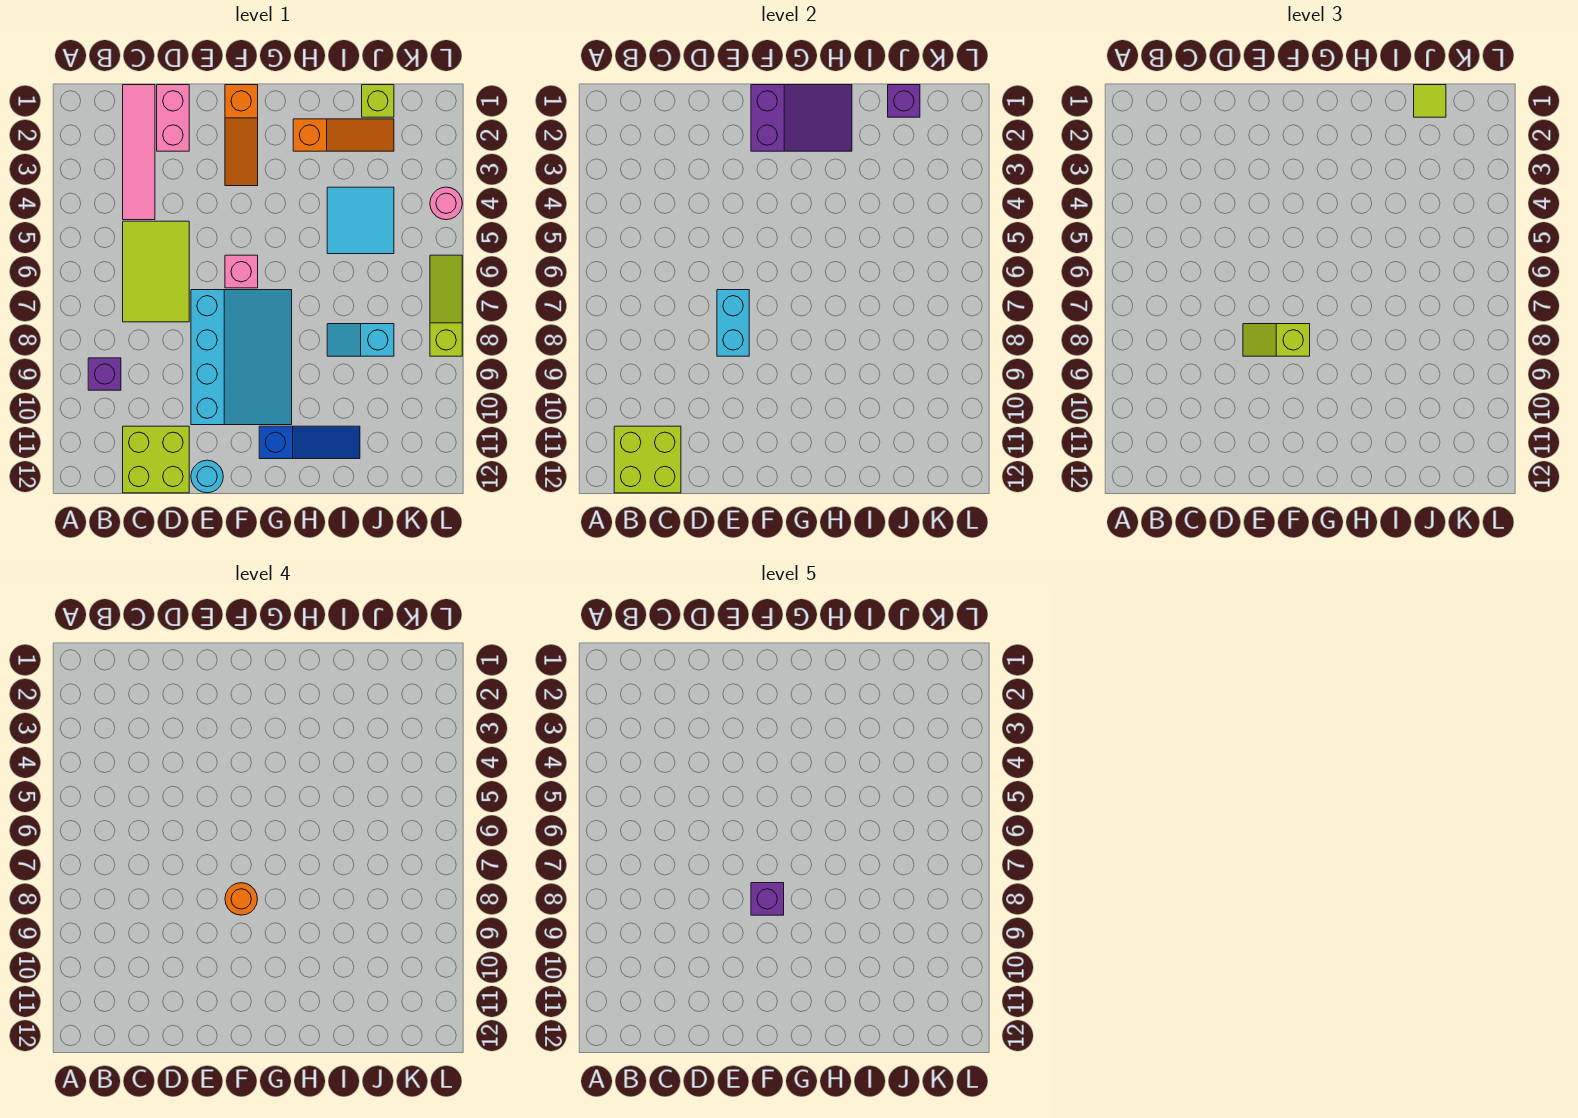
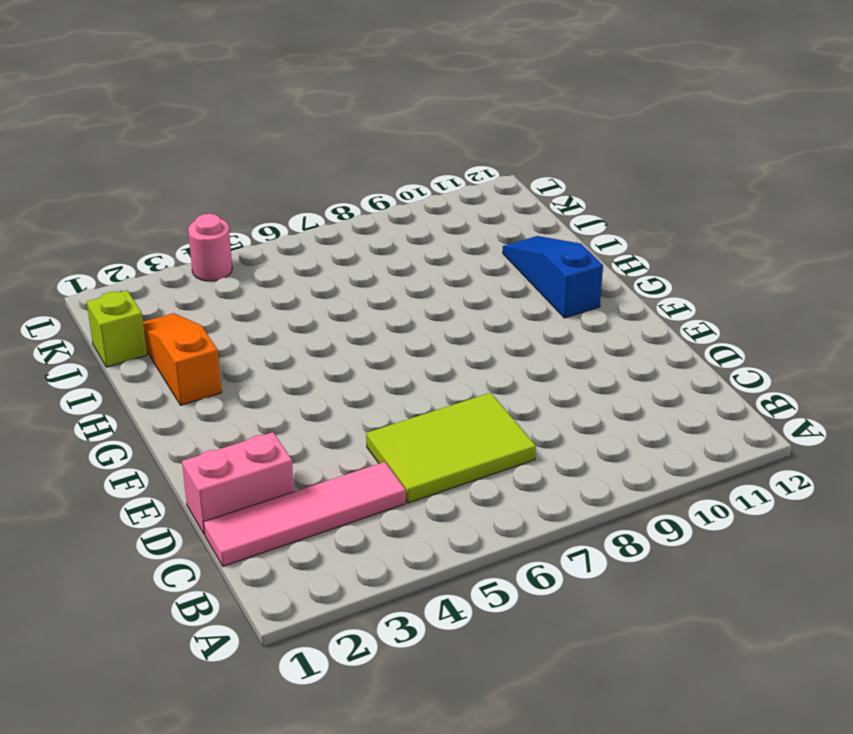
none -> purple 1x1 brick [88,358,121,390]
none -> lime 2x2 brick [123,426,189,493]
none -> cyan 3x4 slope [191,290,292,425]

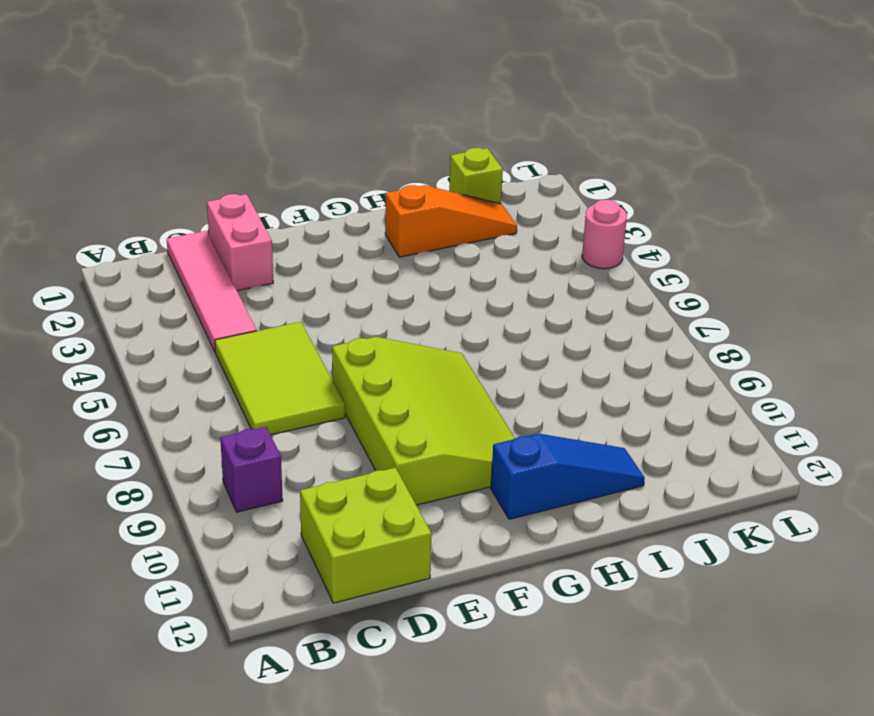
lime 3x4 slope [332,337,515,505] -> cyan 3x4 slope [191,290,292,425]
none -> cyan 1x1 round brick [191,460,223,493]
none -> orange 1x3 slope [225,85,258,186]
none -> pink 1x1 brick [225,255,258,288]

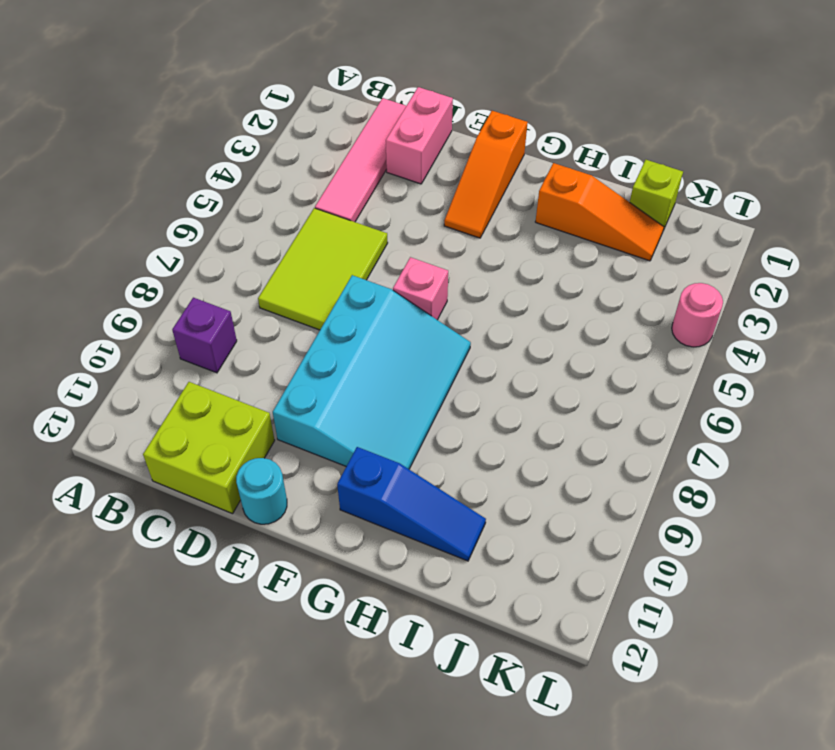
none -> cyan 2x2 tile [327,187,394,254]
none -> cyan 1x2 slope [327,324,394,356]
none -> lime 1x3 slope [430,255,462,356]

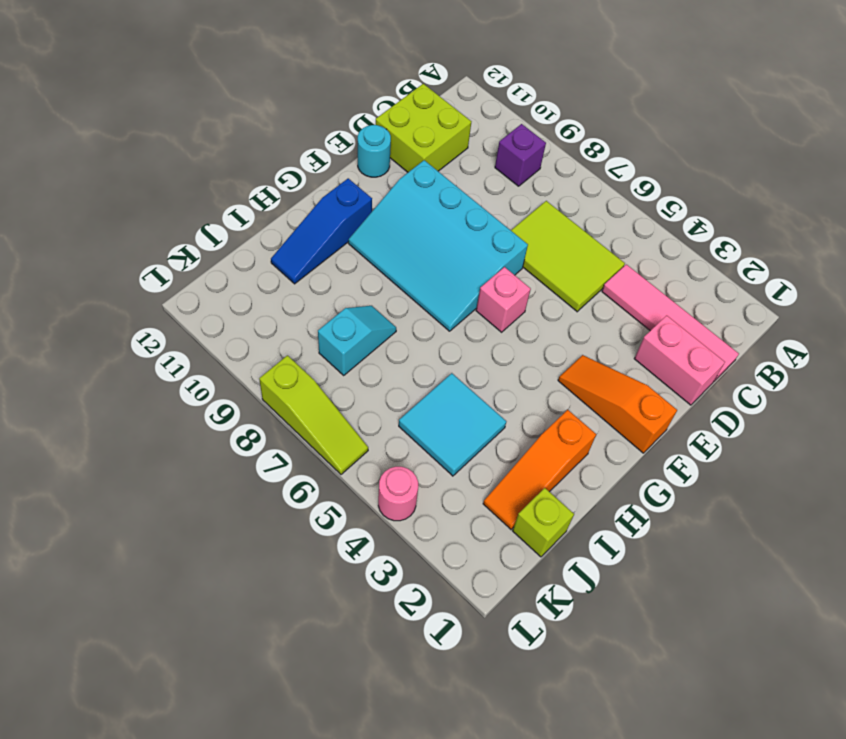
none -> lime 2x2 brick [614,426,681,493]
none -> cyan 1x2 brick [717,290,749,356]
none -> purple 2x3 slope [751,85,852,151]

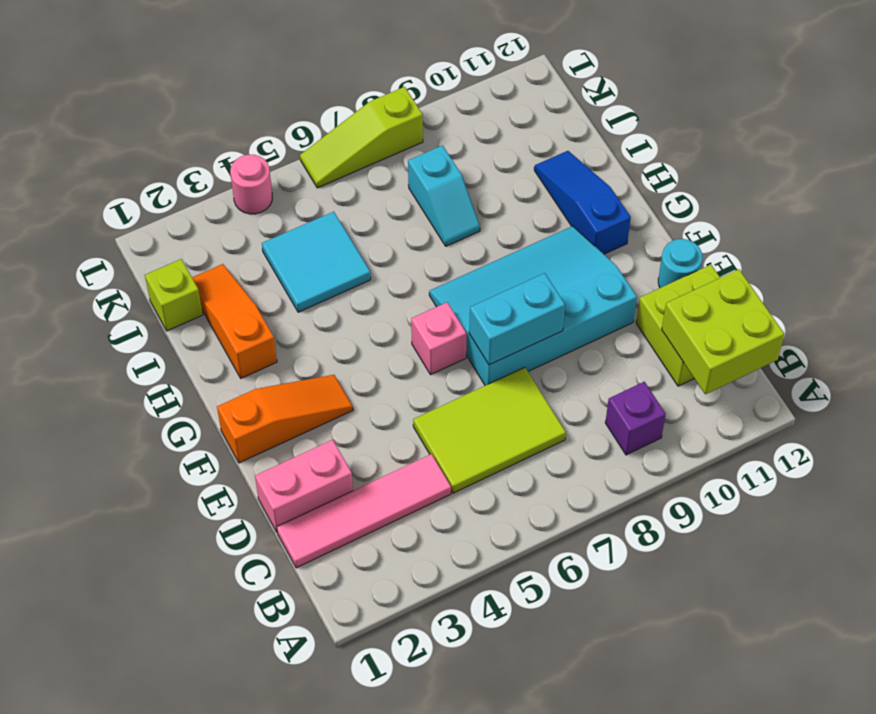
none -> purple 2x3 slope [751,85,852,151]
none -> purple 1x1 brick [888,85,920,117]
none -> lime 1x2 slope [1243,324,1310,356]

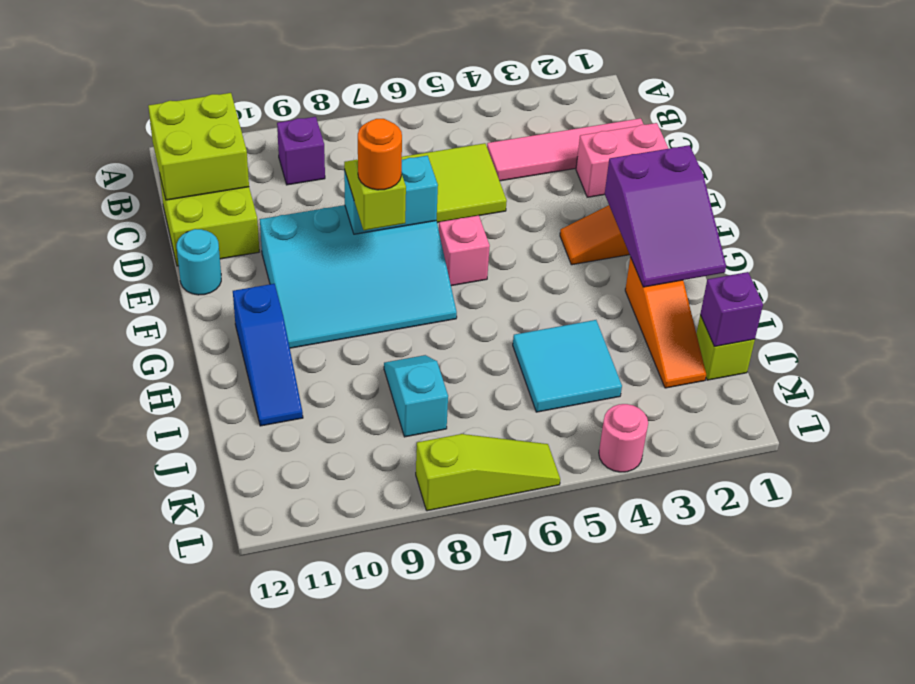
none -> lime 1x1 tile [1414,85,1446,117]
none -> purple 1x1 brick [751,883,784,915]

